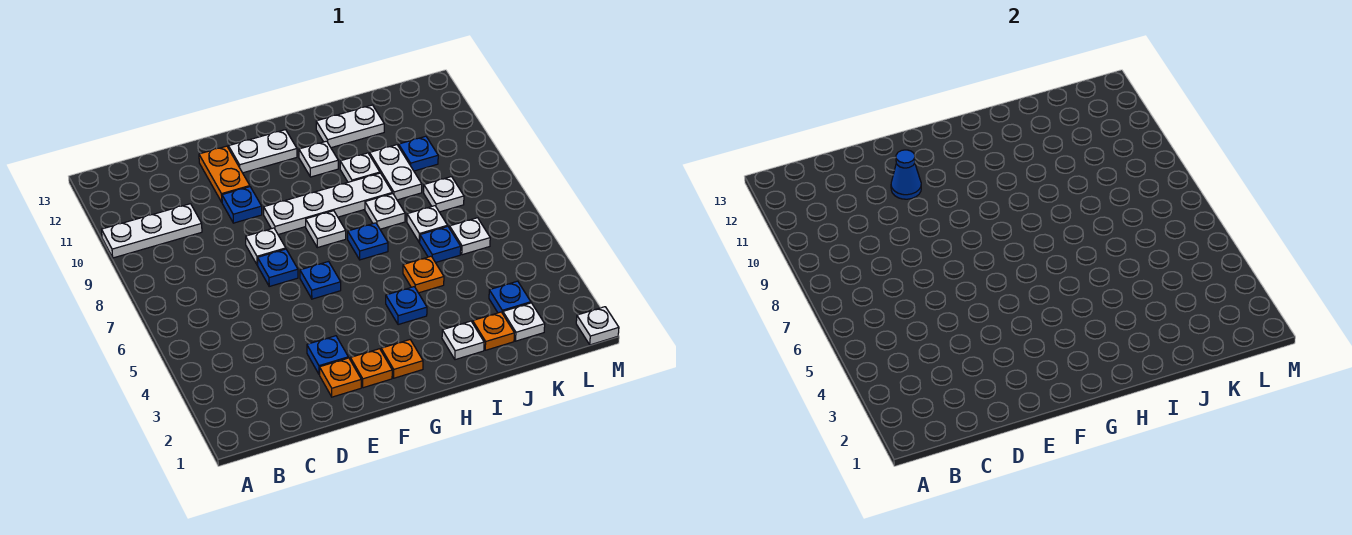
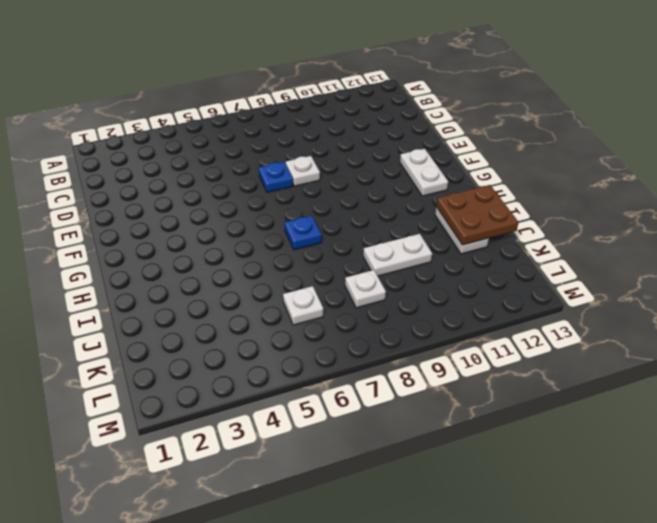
brown 2x2 plate [436,185,519,245] -> none
none -> white 1x3 plate [102,204,202,258]
none -> orange 1x1 plate [320,358,361,397]
none -> blue 1x1 plate [307,336,348,374]
none -> blue 1x1 plate [222,187,262,223]

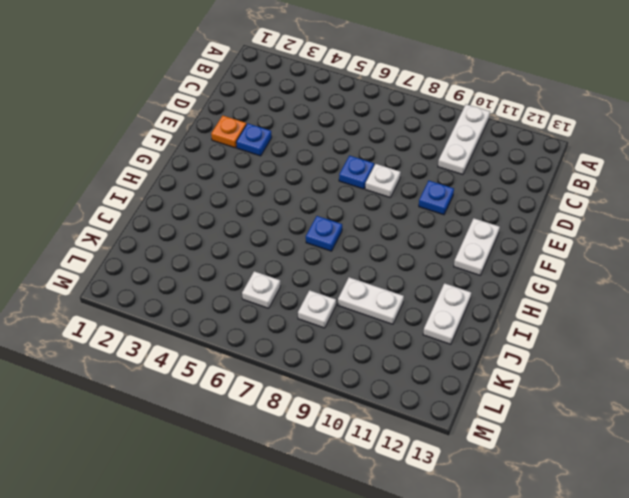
none -> orange 1x2 plate [199,146,250,202]
none -> orange 1x1 plate [350,349,392,388]
none -> blue 1x1 plate [300,262,341,299]
none -> white 1x4 plate [264,173,392,234]

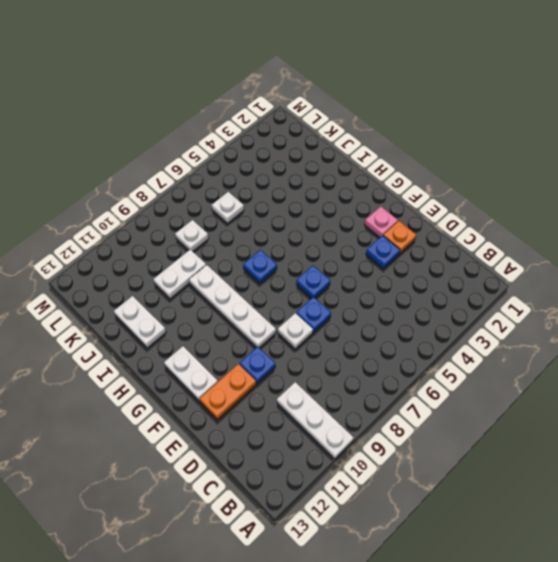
pink 1x1 plate [364,206,398,237] -> orange 1x1 plate [350,349,392,388]
none -> orange 1x1 plate [381,340,423,378]
none -> white 1x1 plate [306,211,346,248]
none -> blue 1x1 plate [386,287,427,325]
none -> white 1x1 plate [299,141,338,177]

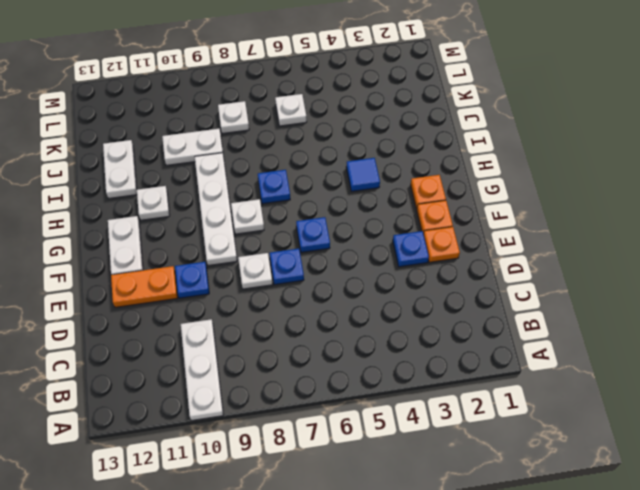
blue 1x1 tile [346,158,380,191] -> blue 1x1 plate [386,287,427,325]
none -> white 1x1 plate [442,321,484,360]
none -> orange 1x1 plate [403,256,444,293]
none -> white 1x1 plate [365,194,405,229]
none -> white 1x1 plate [340,153,380,182]

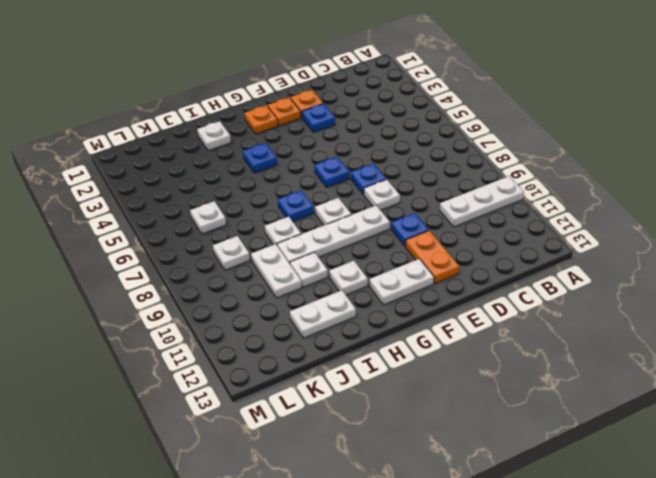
none -> orange 1x1 plate [403,256,444,293]
none -> orange 1x1 plate [473,312,514,350]
none -> blue 1x1 plate [420,227,461,263]
none -> white 1x1 plate [407,206,448,242]

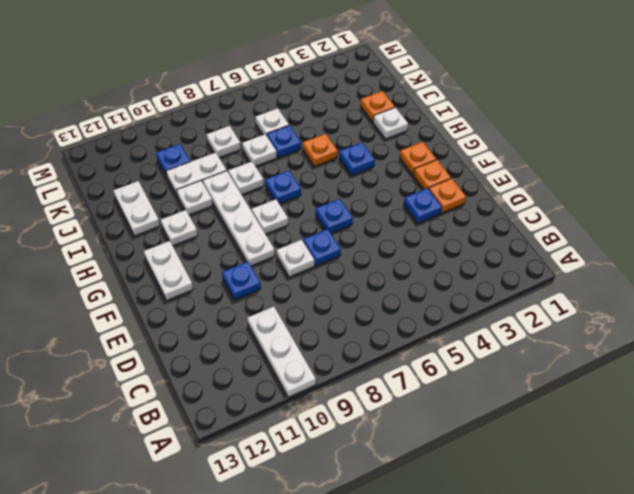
none -> orange 1x2 plate [199,146,250,202]
none -> white 1x1 plate [503,303,545,341]
none -> blue 1x1 plate [489,281,531,313]
none -> white 1x1 plate [576,307,619,345]

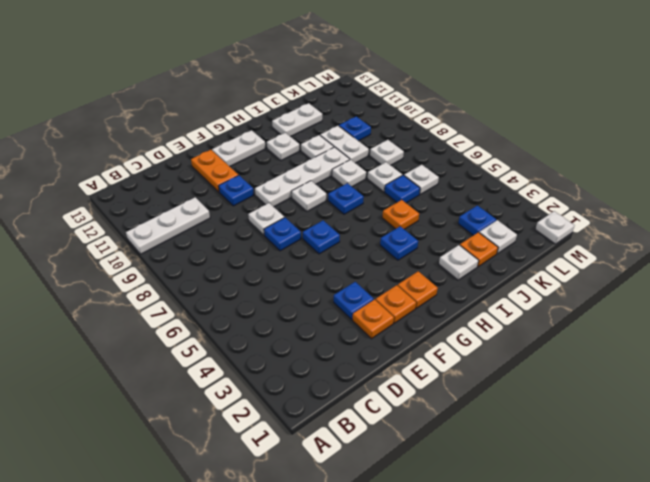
none -> blue 1x1 cone [891,150,921,199]

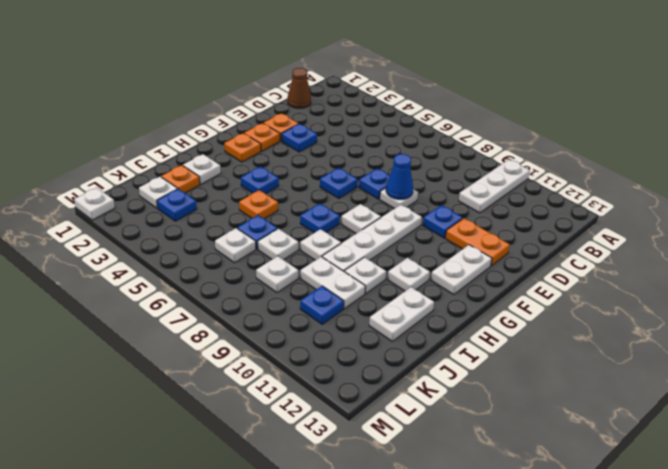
brown 1x1 cone [288,68,311,108] -> none
blue 1x1 cone [386,154,413,199] -> blue 1x1 cone moved to [891,150,921,199]

